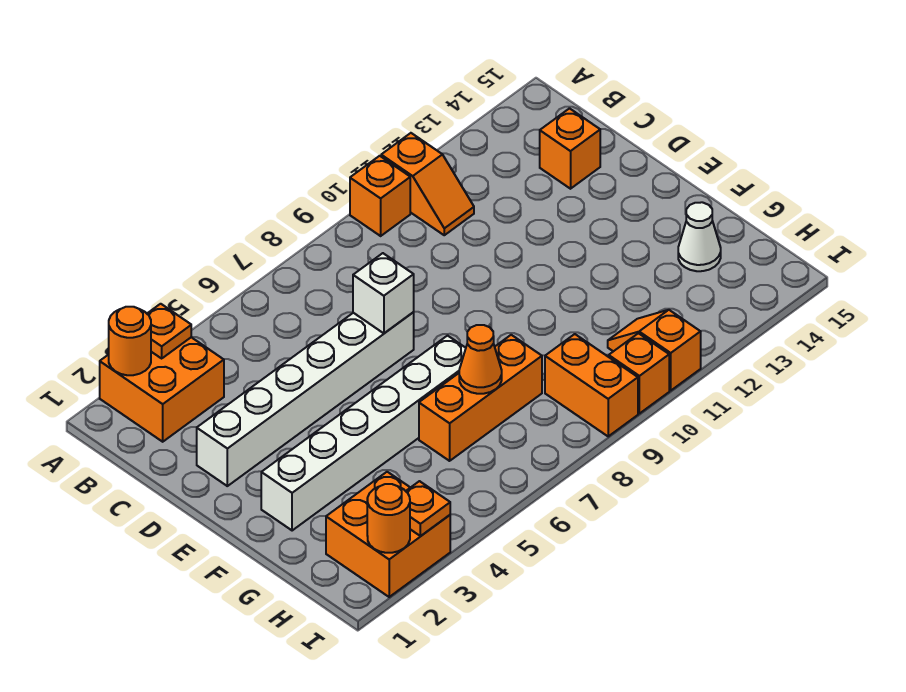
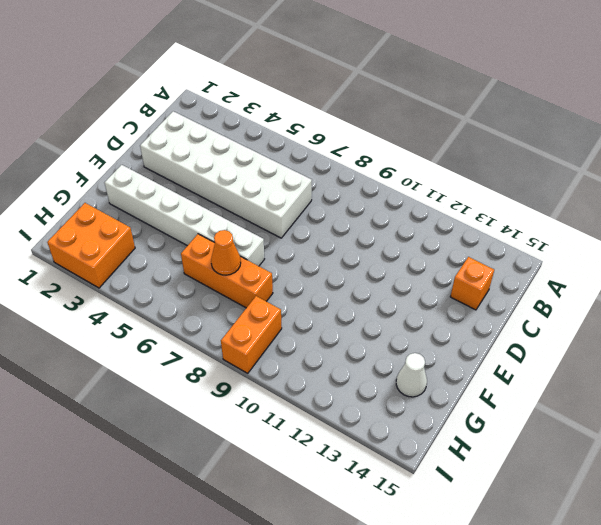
white 2x6 brick [140,111,312,238] -> white 1x6 brick [197,312,414,486]
none -> orange 2x2 brick [100,337,224,442]
none -> orange 1x1 brick [350,156,410,236]
none -> orange 1x2 slope [381,133,474,235]

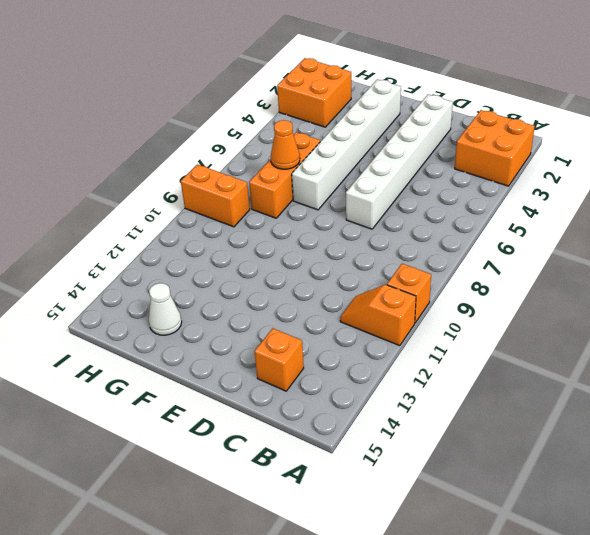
none -> orange 1x2 slope [608,310,701,390]
none -> orange 1x1 brick [609,333,669,414]
none -> orange 1x1 round brick [109,307,151,375]

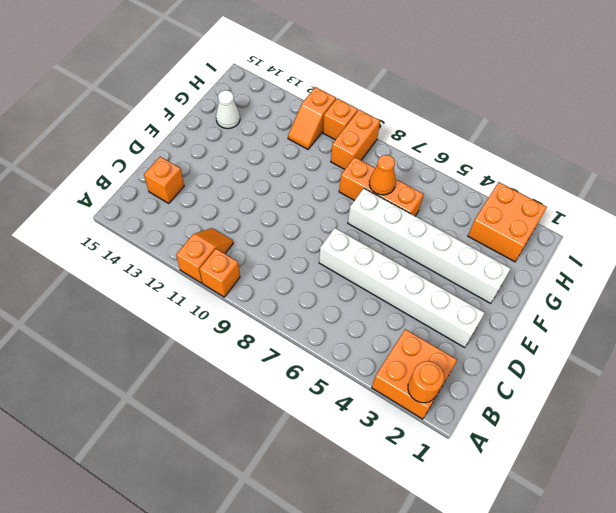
none -> orange 1x1 plate [147,304,191,358]
none -> white 1x1 brick [353,253,414,333]
none -> orange 1x1 round brick [367,484,410,553]

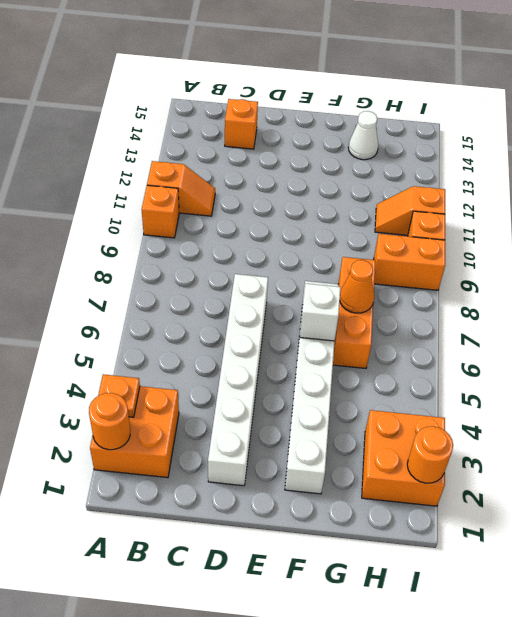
white 1x1 brick [300,284,341,341] -> white 1x1 brick moved to [353,253,414,333]
none -> orange 1x1 plate [406,481,450,536]

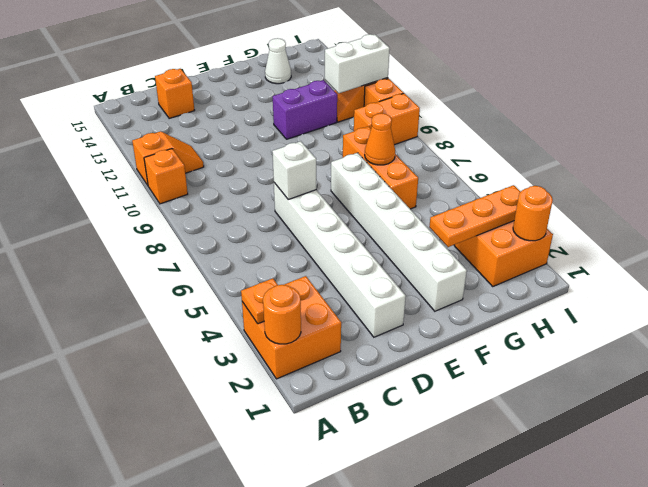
purple 1x2 brick [273,80,337,139] -> none
orange 1x3 plate [429,185,521,247] -> orange 1x1 plate [406,481,450,536]
white 1x2 brick [325,34,390,93] -> none

